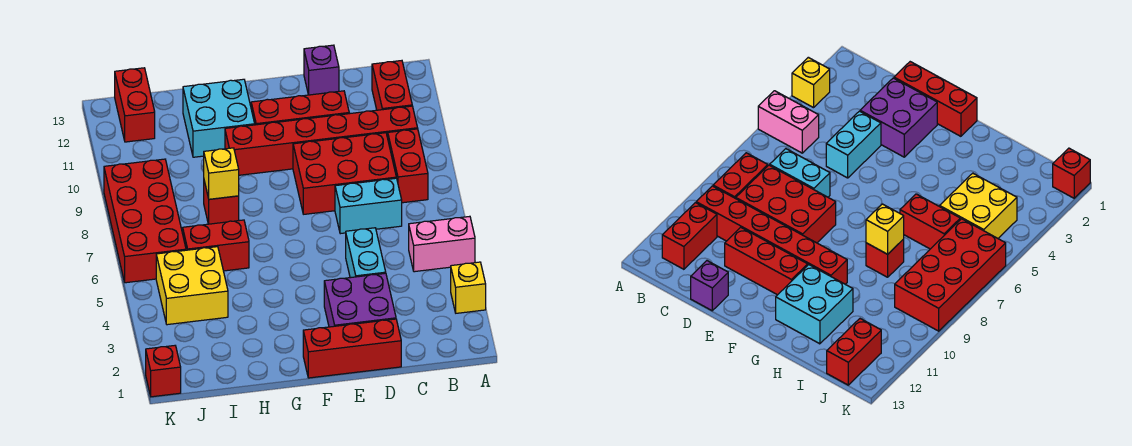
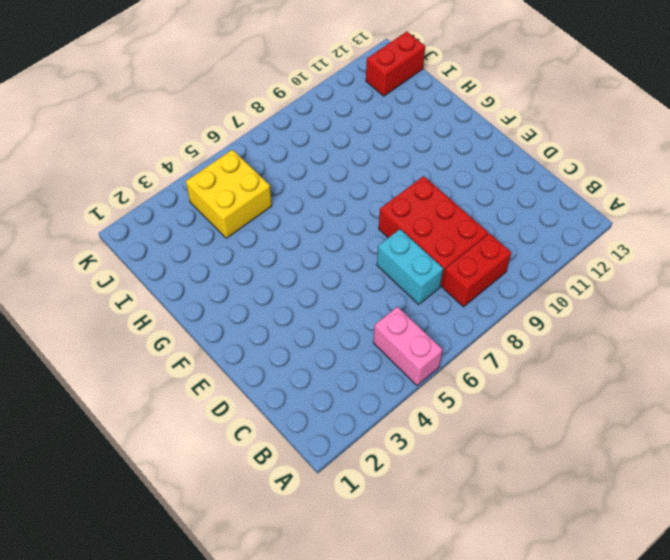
none -> yellow 1x1 brick [451,262,486,313]
none -> red 1x6 brick [225,106,418,175]
none -> red 1x2 brick [372,61,412,110]

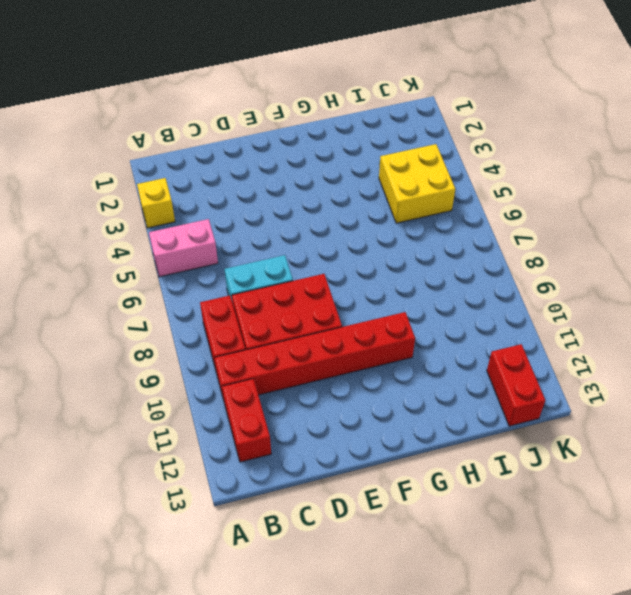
none -> red 1x3 brick [303,319,401,378]
none -> purple 2x2 brick [324,273,396,327]
none -> cyan 1x2 brick [346,228,386,278]

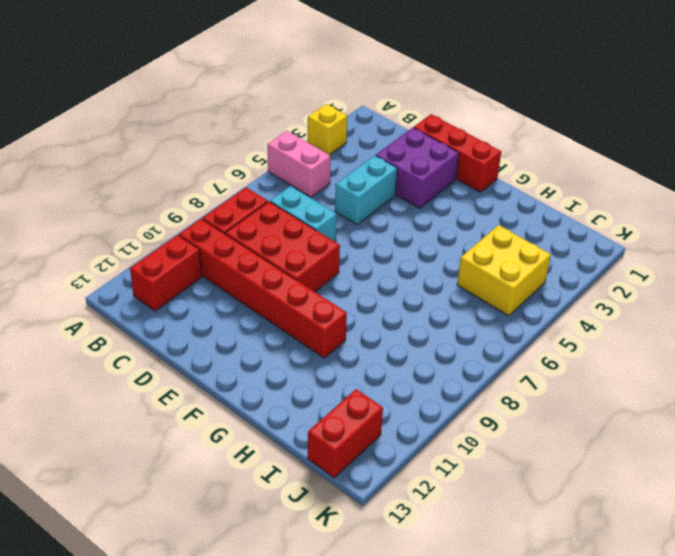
none -> red 1x3 brick [251,91,349,125]
none -> purple 1x1 brick [304,45,339,95]
none -> cyan 2x2 brick [183,79,255,157]

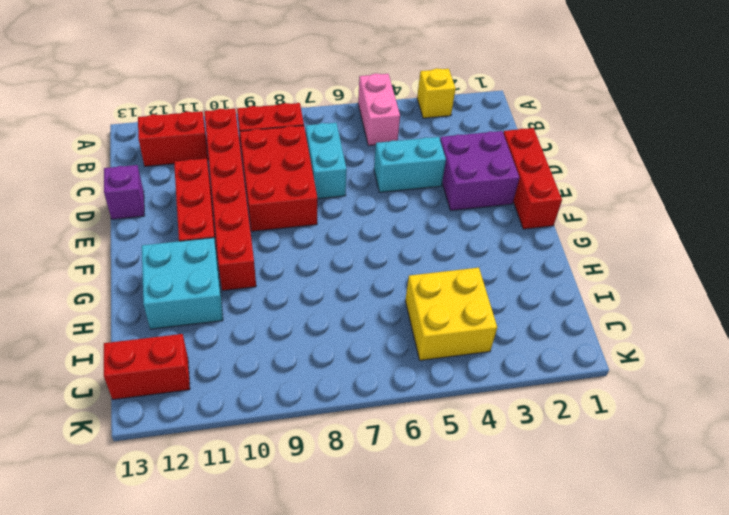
none -> red 1x2 brick [183,220,249,271]
none -> red 1x1 brick [204,181,239,224]
none -> red 2x4 brick [104,159,186,283]

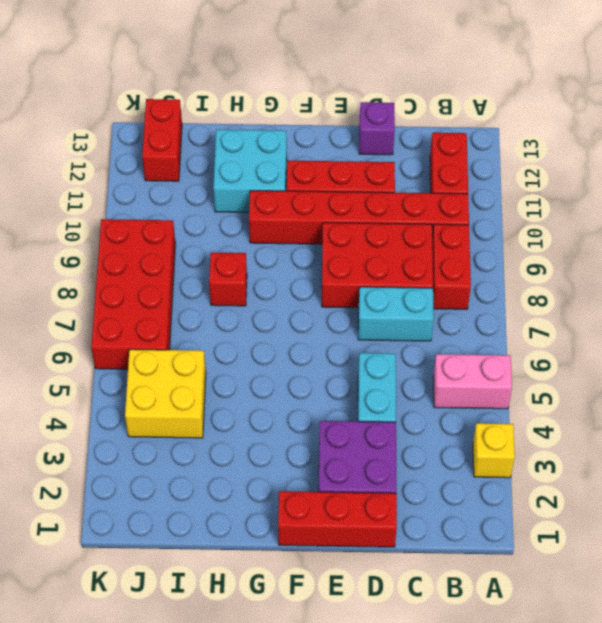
none -> red 1x2 brick [183,220,249,271]
none -> red 1x1 brick [146,346,181,397]
none -> yellow 1x1 brick [204,148,239,199]

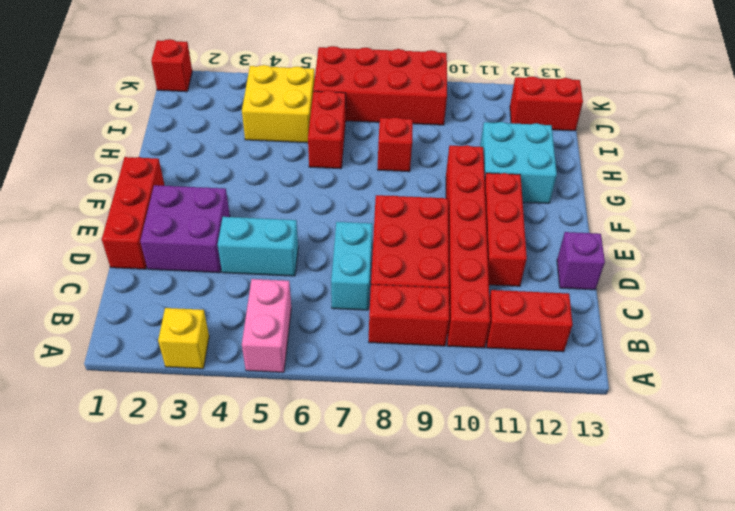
none -> yellow 1x1 brick [204,148,239,199]

